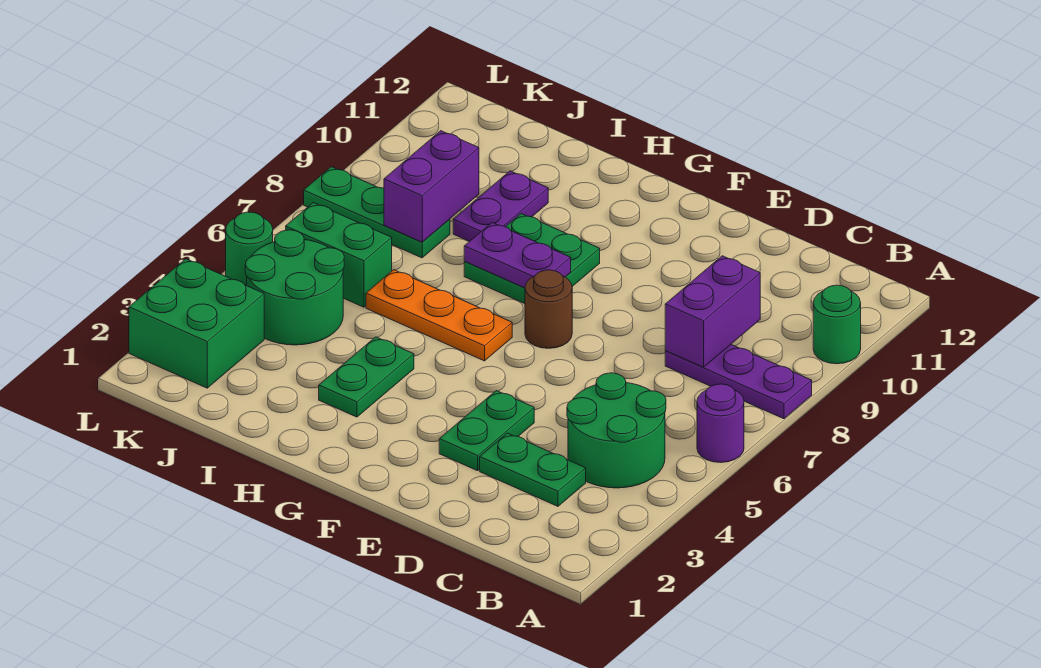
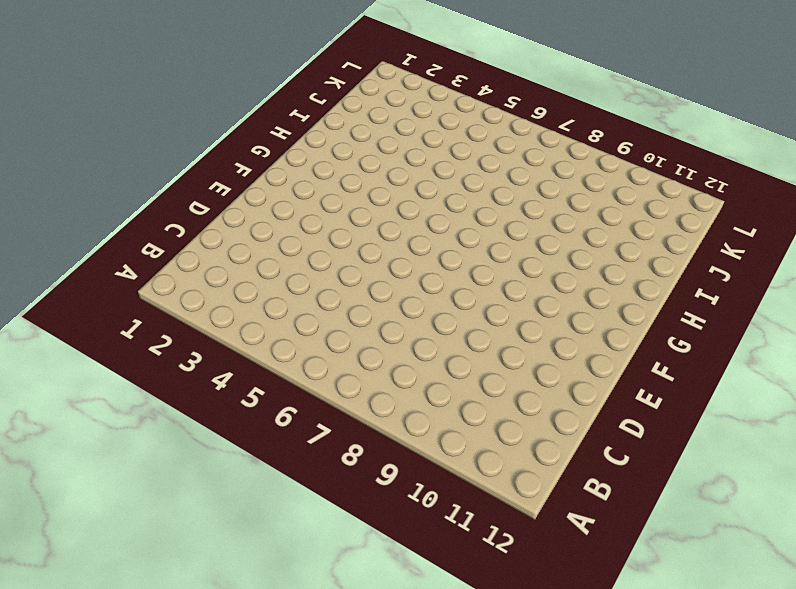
none -> purple 1x1 round brick [697,384,744,463]
none -> purple 1x3 plate [665,345,812,419]
none -> green 1x1 round brick [813,285,861,364]

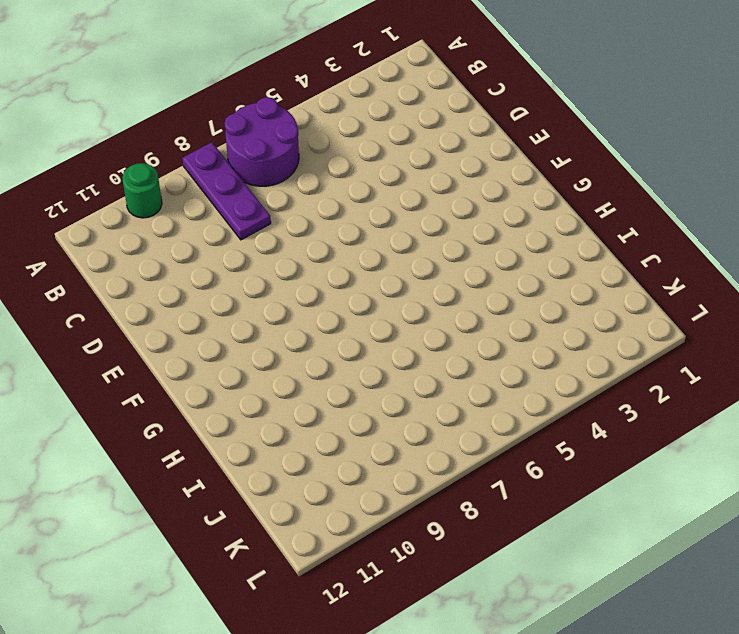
purple 2x2 round brick [224,97,299,186] -> purple 1x1 round brick [697,384,744,463]
none -> green 2x2 round brick [567,373,666,488]
none -> green 1x2 plate [480,433,586,506]
none -> green 1x2 plate [439,391,534,471]

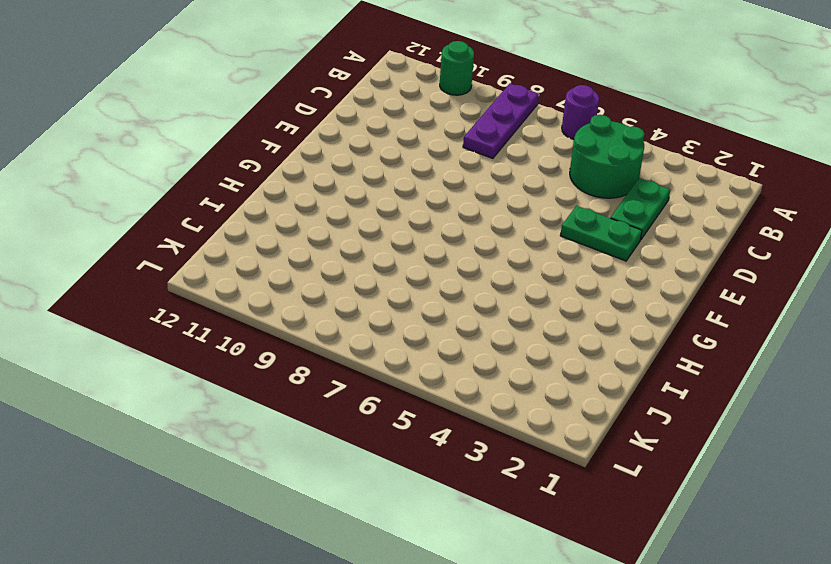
none -> brown 1x1 round brick [525,270,572,348]
none -> orange 1x3 plate [366,270,512,361]
none -> green 2x2 plate [464,214,600,304]

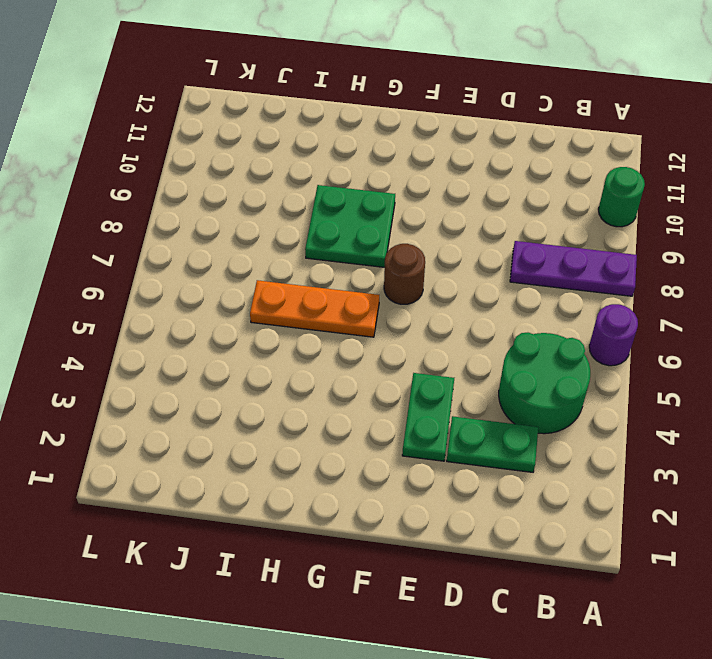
none -> green 1x2 plate [319,337,414,417]
none -> purple 1x2 plate [453,171,548,241]
none -> green 2x2 round brick [245,230,344,345]

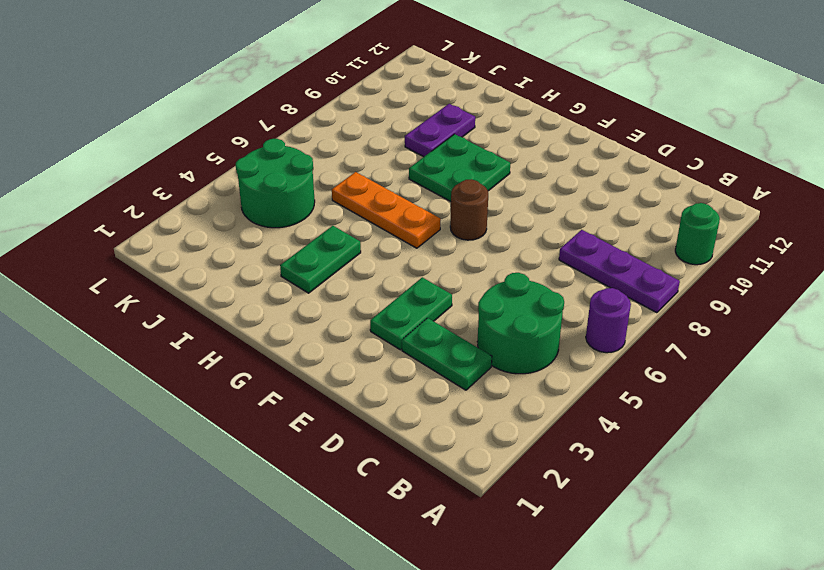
none -> green 1x2 brick [286,203,392,307]
none -> green 1x3 plate [304,167,450,258]
none -> green 2x2 brick [129,259,264,388]

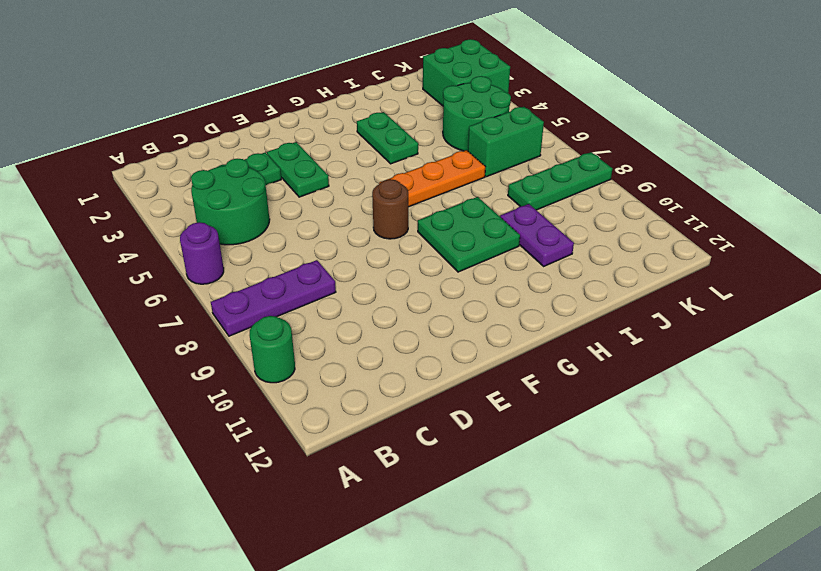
none -> green 1x1 round brick [226,212,273,286]
none -> purple 1x2 brick [665,256,760,367]
none -> purple 1x2 plate [464,223,571,288]

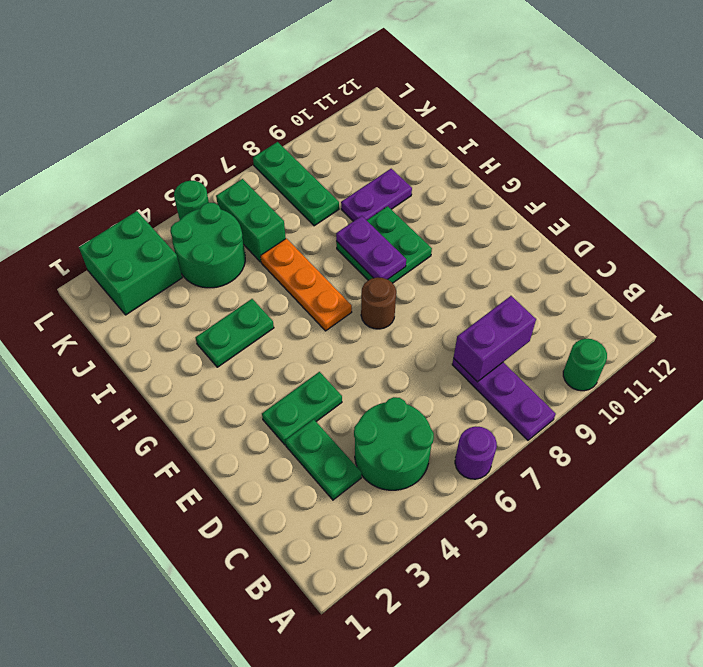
none -> purple 1x2 brick [384,131,479,242]

